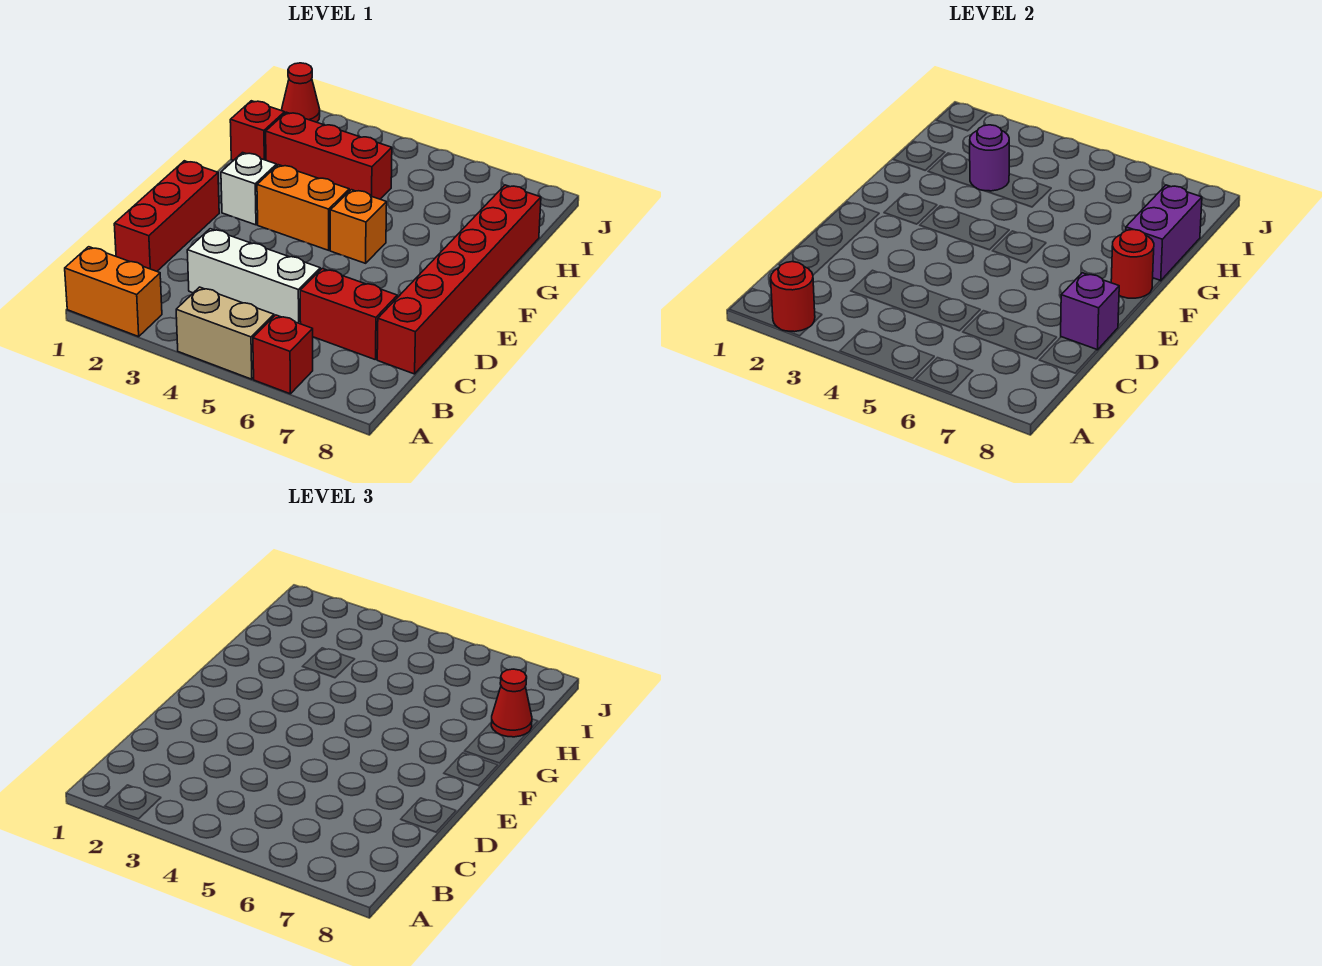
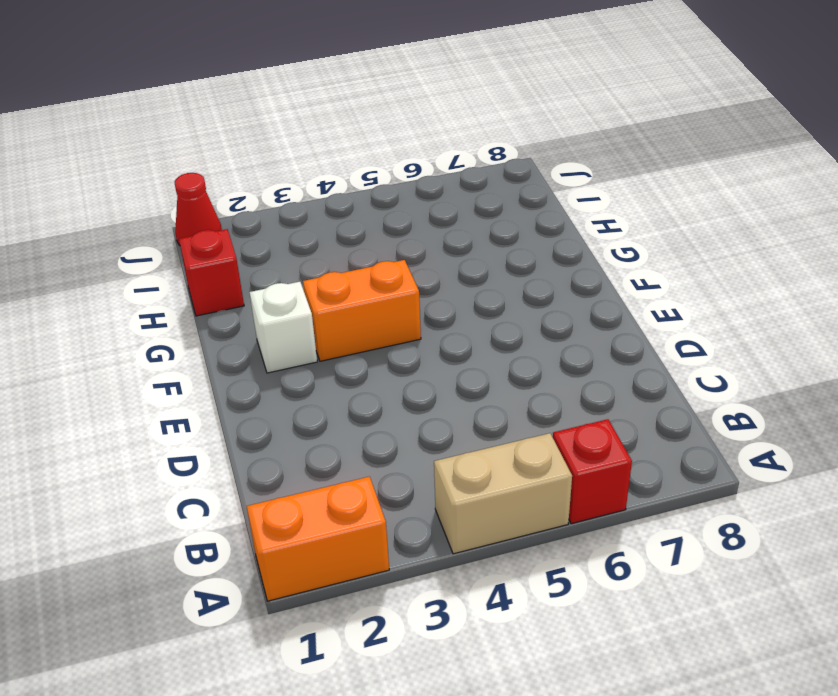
none -> red 1x3 brick [114,161,219,271]
none -> white 1x3 brick [187,229,320,324]
none -> red 1x2 brick [300,269,397,360]

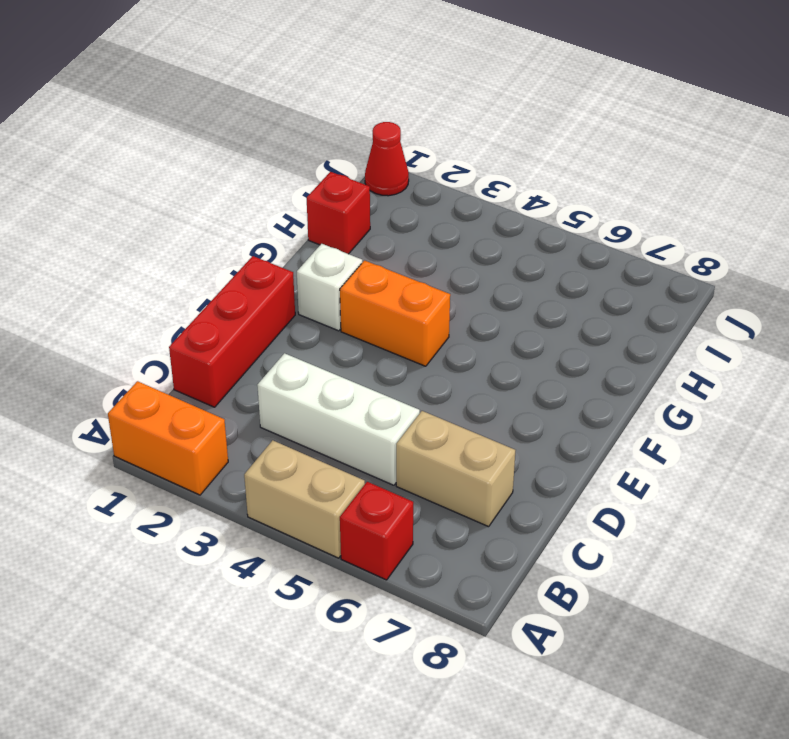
tan 1x2 brick [396,411,515,527] -> red 1x2 brick [300,269,397,360]
none -> red 1x6 brick [377,185,541,374]
none -> orange 1x1 brick [330,190,387,263]
none -> red 1x3 brick [266,112,392,199]

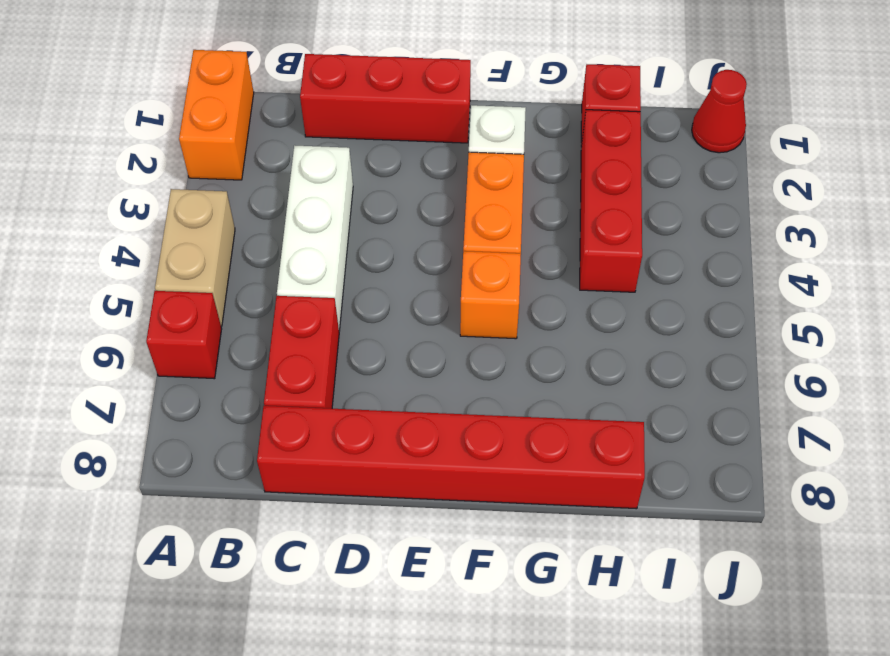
none -> red 1x1 round brick [771,262,815,332]
none -> purple 1x1 brick [1061,273,1119,350]
none -> red 1x1 round brick [1111,230,1154,298]

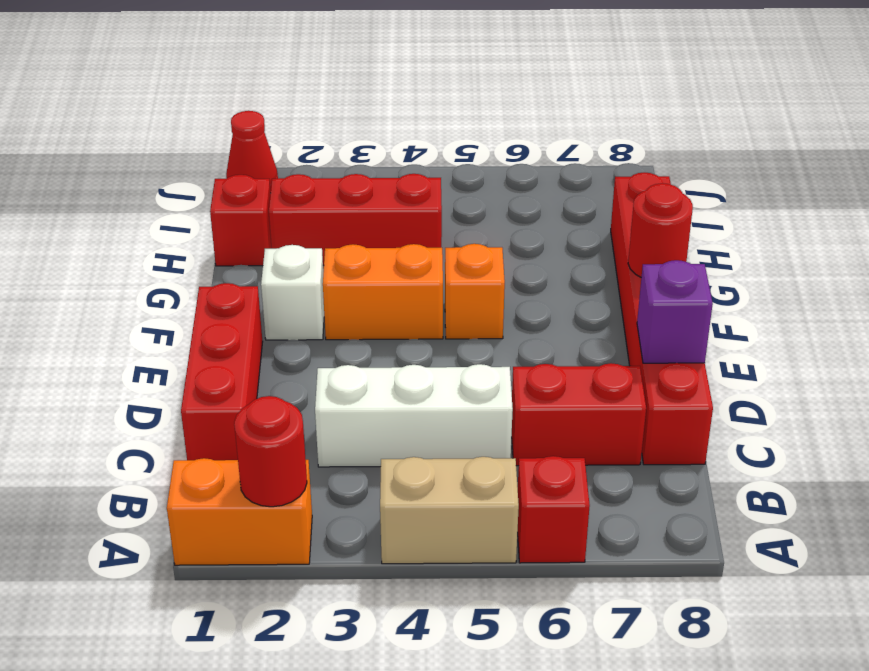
none -> purple 1x2 brick [1126,185,1202,281]
none -> purple 1x1 round brick [970,125,1009,191]
none -> red 1x1 cone [491,669,532,737]

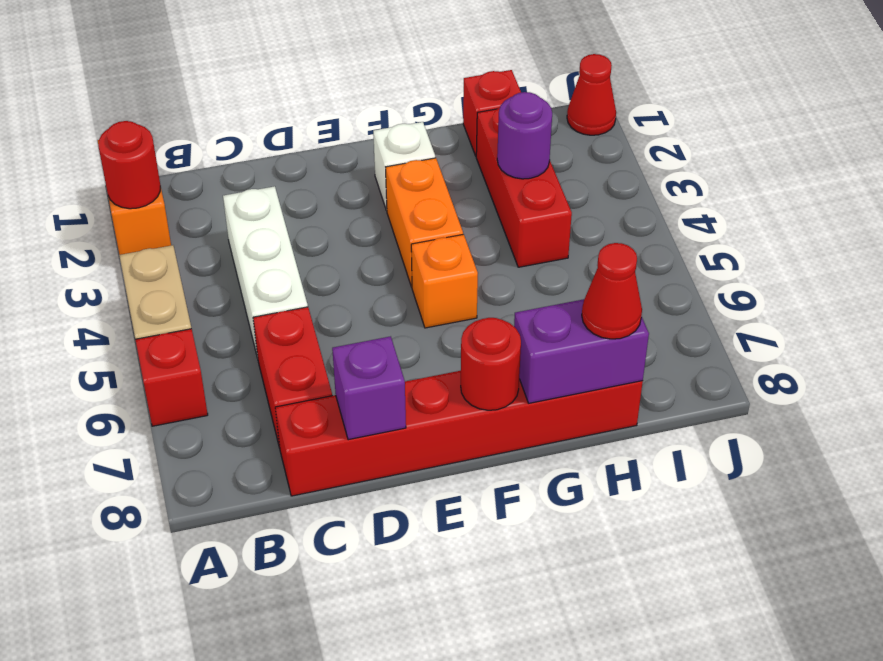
none -> red 1x3 brick [114,161,219,271]

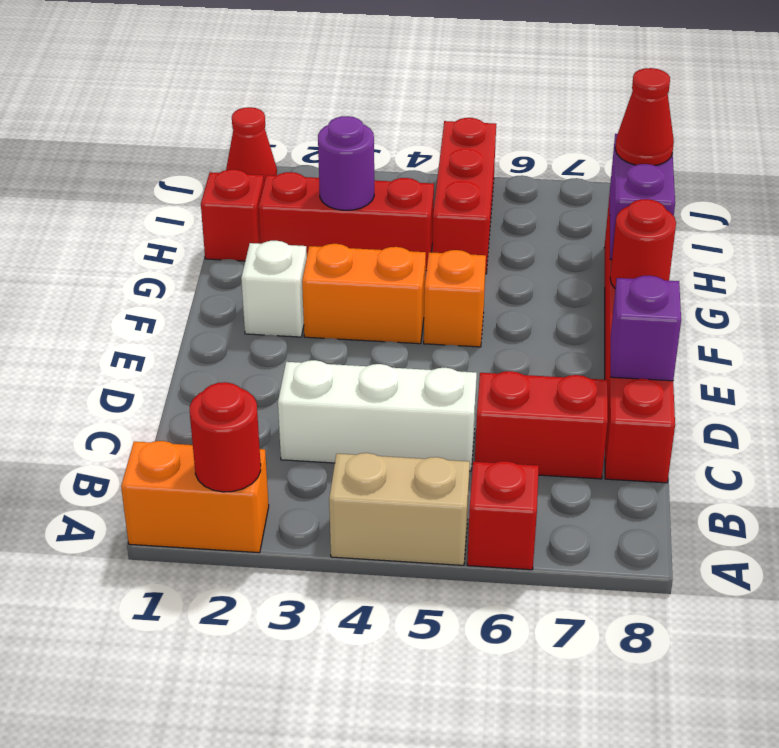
red 1x3 brick [432,118,496,274] -> red 1x3 brick moved to [114,161,219,271]

